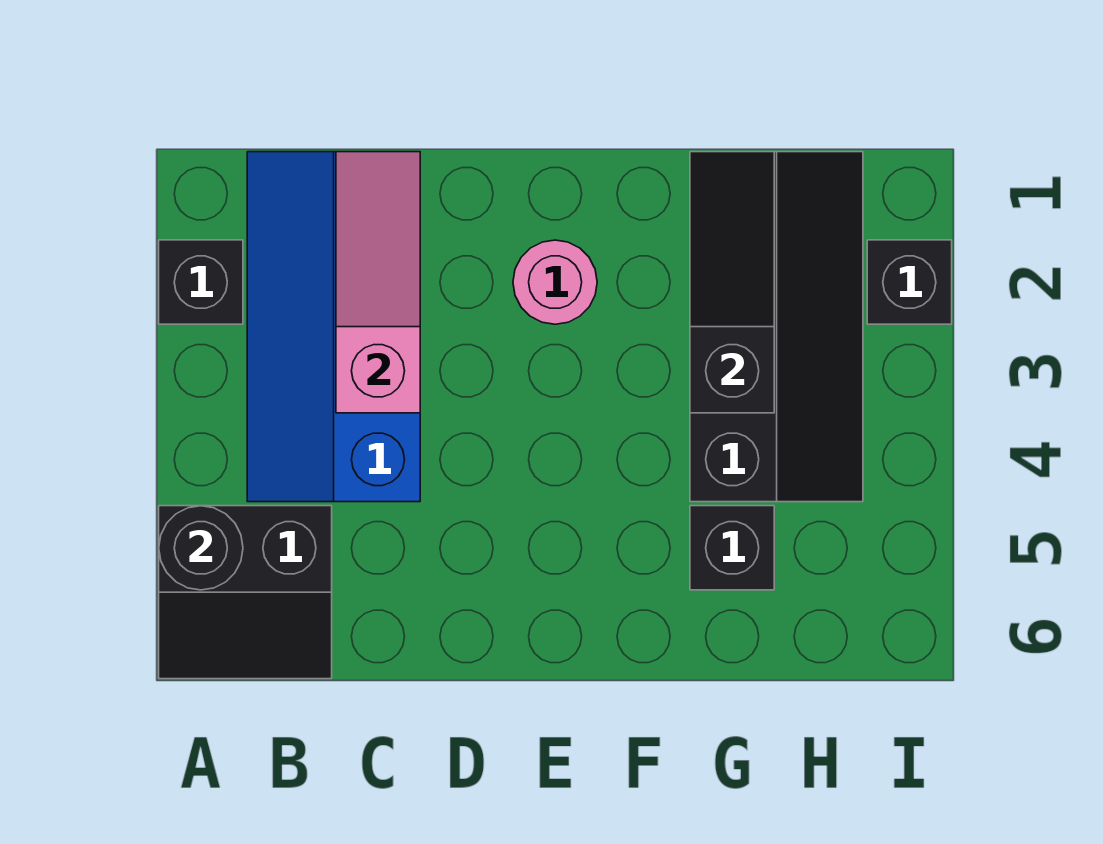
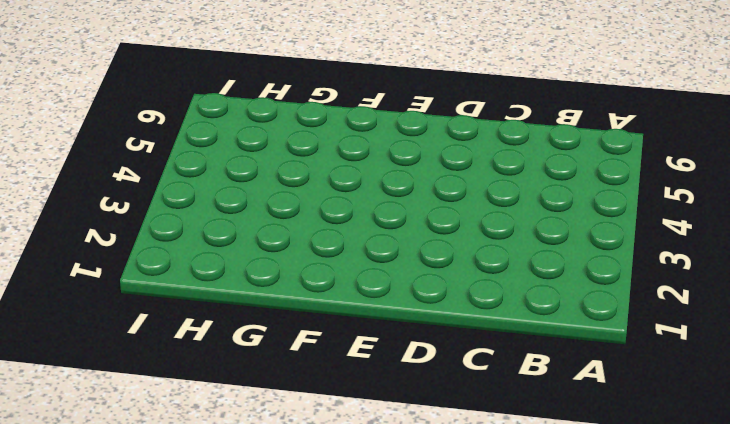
none -> black 1x1 brick [159,240,243,324]
none -> black 2x2 slope [159,506,332,679]

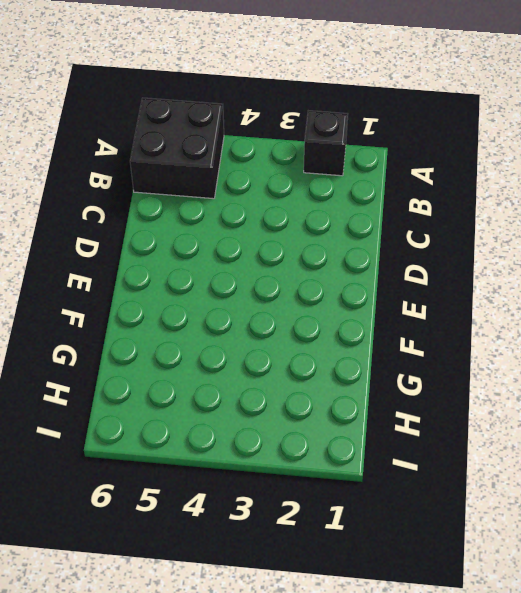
black 2x2 brick [130,98,224,199] -> black 2x2 slope [159,506,332,679]
none -> blue 2x4 slope [247,152,420,502]
none -> pink 1x1 round brick [513,240,597,324]

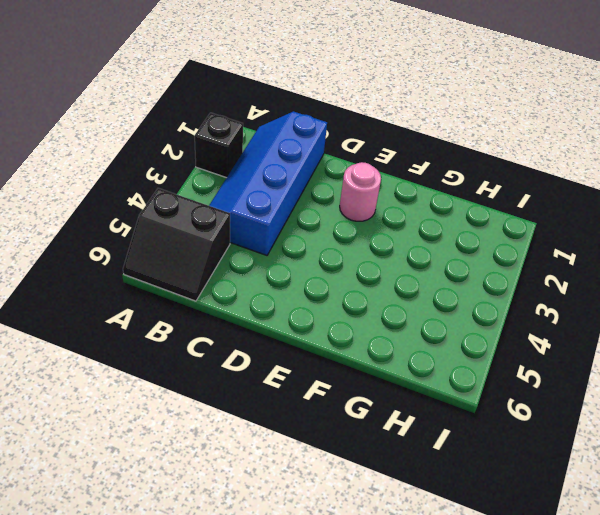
none -> black 2x4 slope [690,152,863,502]
none -> black 1x1 brick [690,506,774,590]

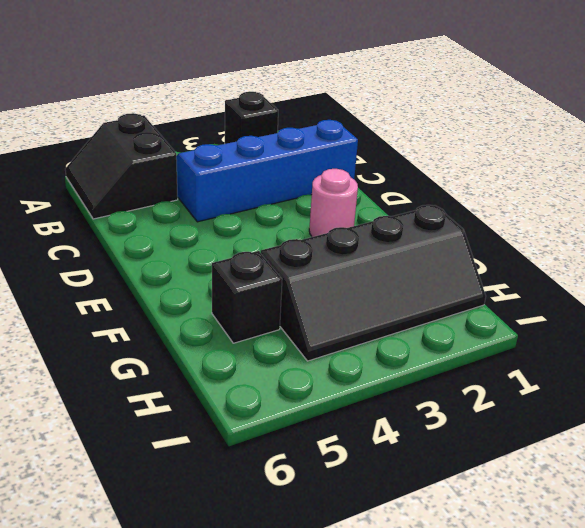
none -> black 1x1 brick [867,240,952,324]
none -> black 1x1 round brick [159,506,243,590]

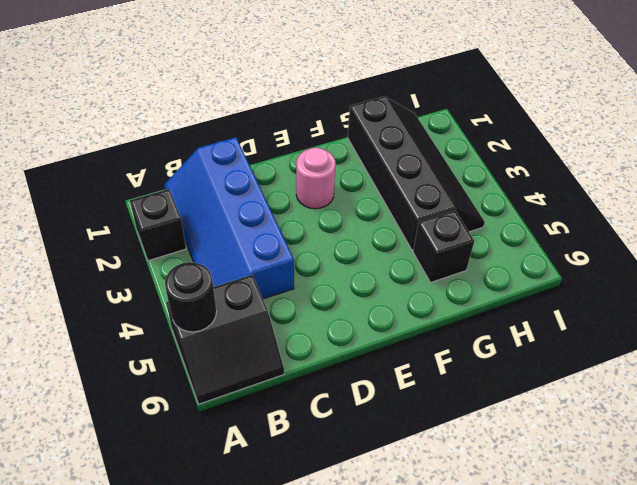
none -> black 1x1 brick [867,240,952,324]
none -> pink 1x3 slope [336,152,420,413]

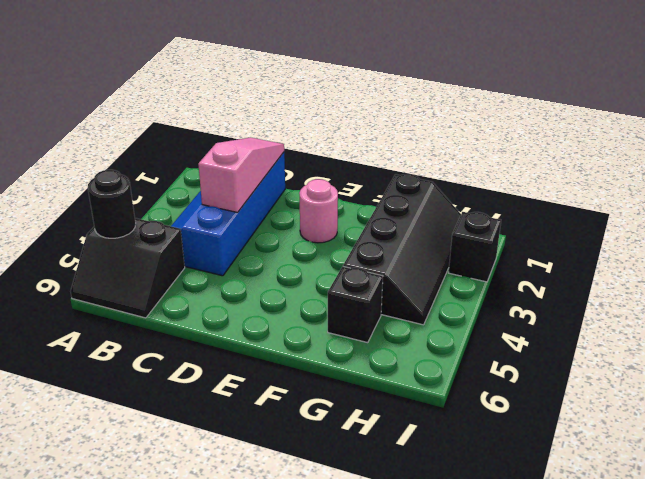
none -> black 1x1 brick [159,240,243,324]
none -> black 1x3 slope [690,152,774,413]

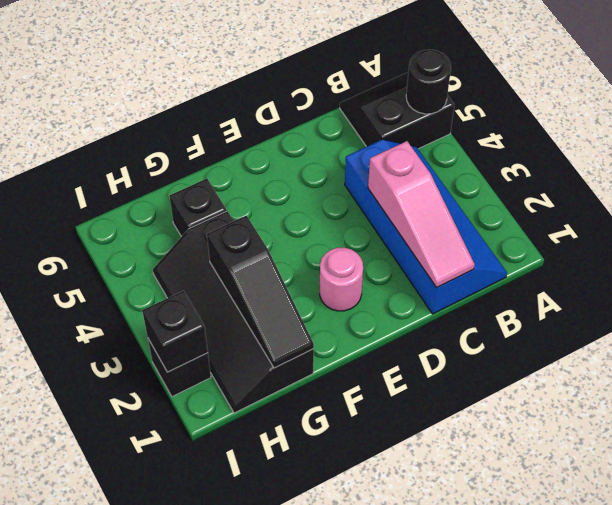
black 1x1 brick [142,291,208,372] -> black 1x1 brick moved to [159,240,243,324]

